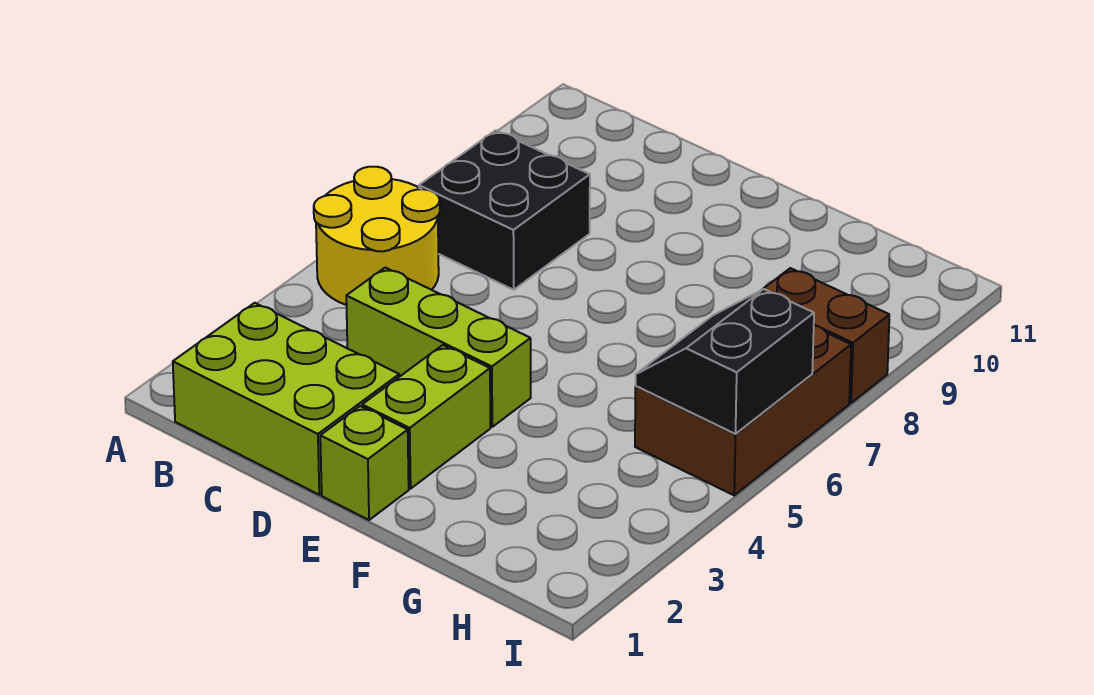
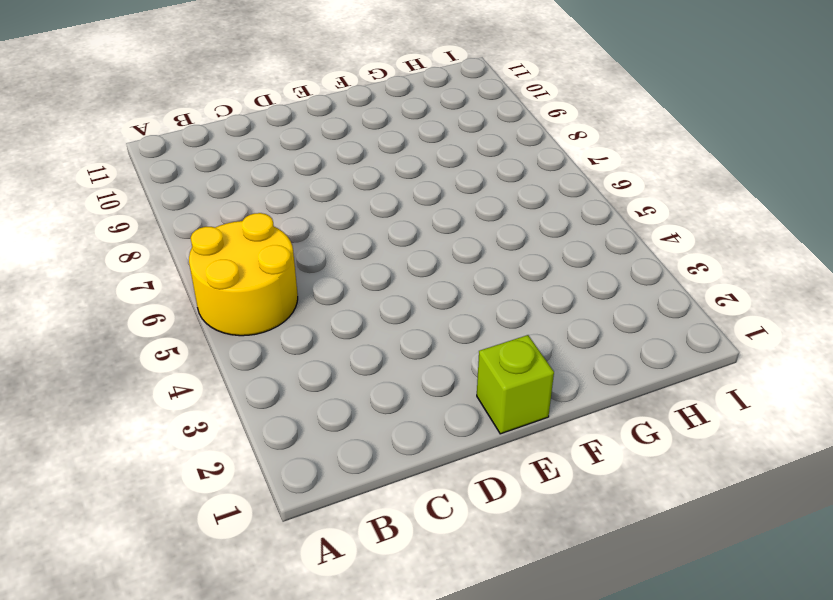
none -> lime 2x3 brick [173,303,399,495]
none -> black 2x2 brick [419,130,590,290]

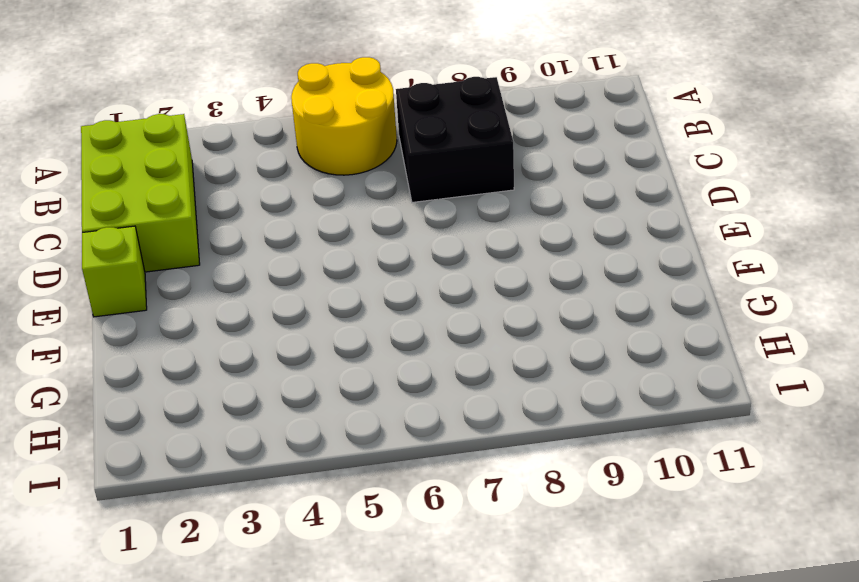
none -> lime 1x3 brick [346,268,531,427]
none -> lime 1x2 brick [362,345,490,489]

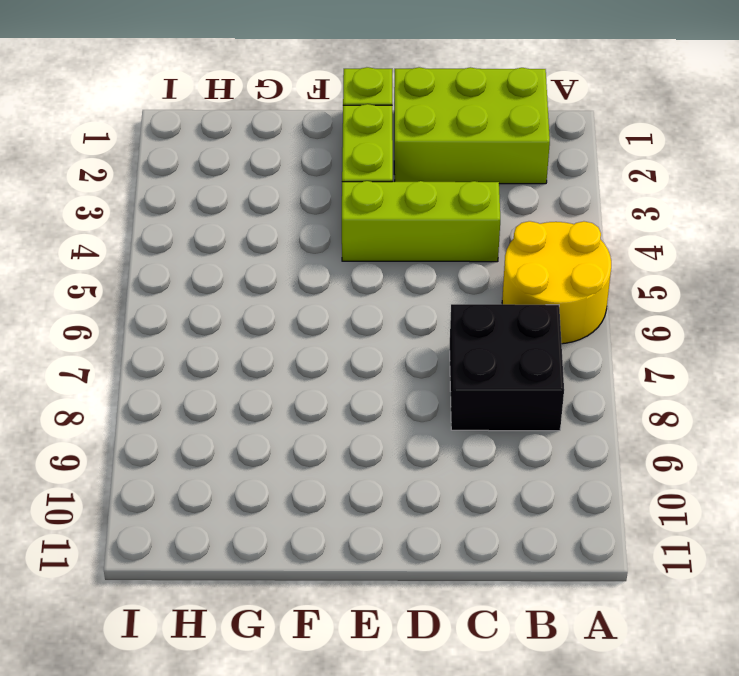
none -> brown 2x3 brick [635,326,851,495]
none -> brown 1x2 brick [763,268,889,403]

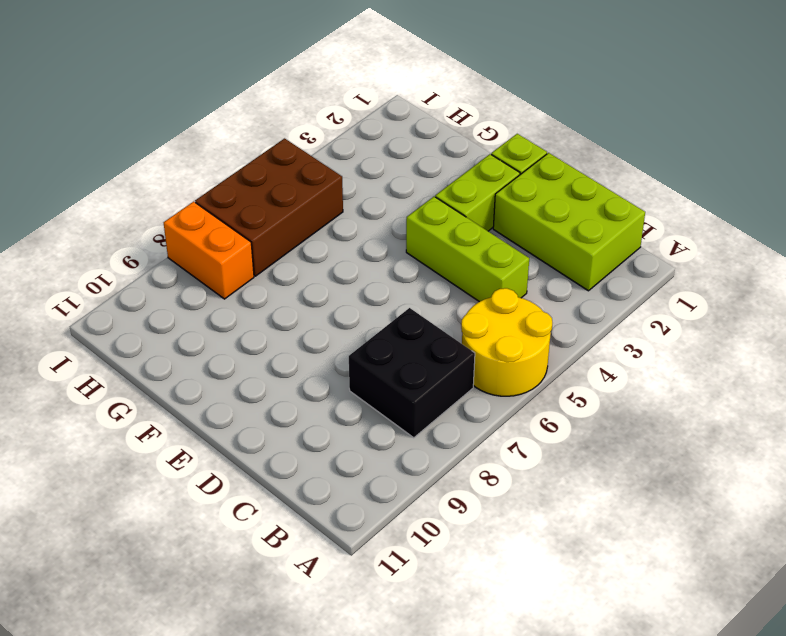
orange 1x2 brick [164,202,254,299] -> brown 1x2 brick [763,268,889,403]
none -> black 2x2 slope [636,289,814,434]

